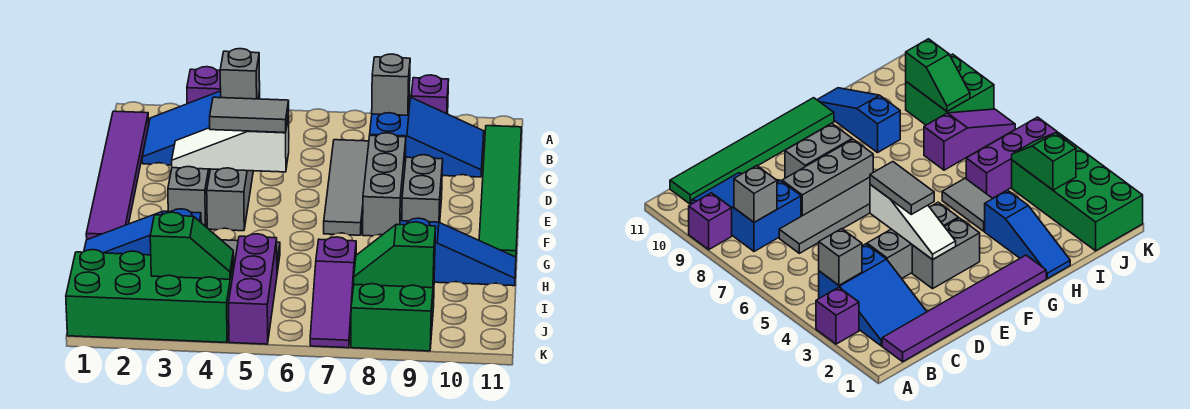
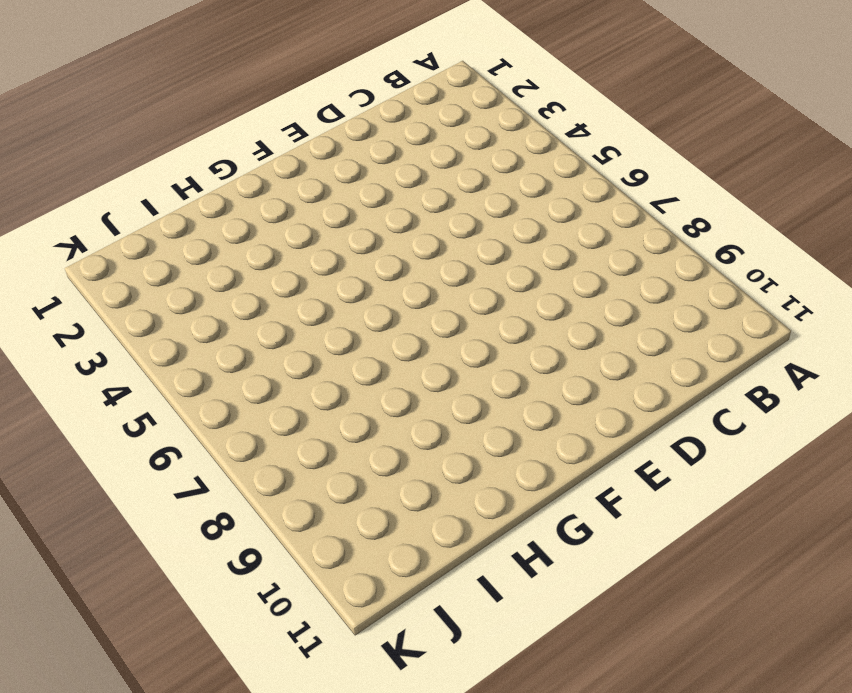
none -> purple 1x1 brick [187,67,221,104]
none -> purple 1x1 brick [411,75,449,114]
none -> purple 1x6 tile [86,111,149,240]

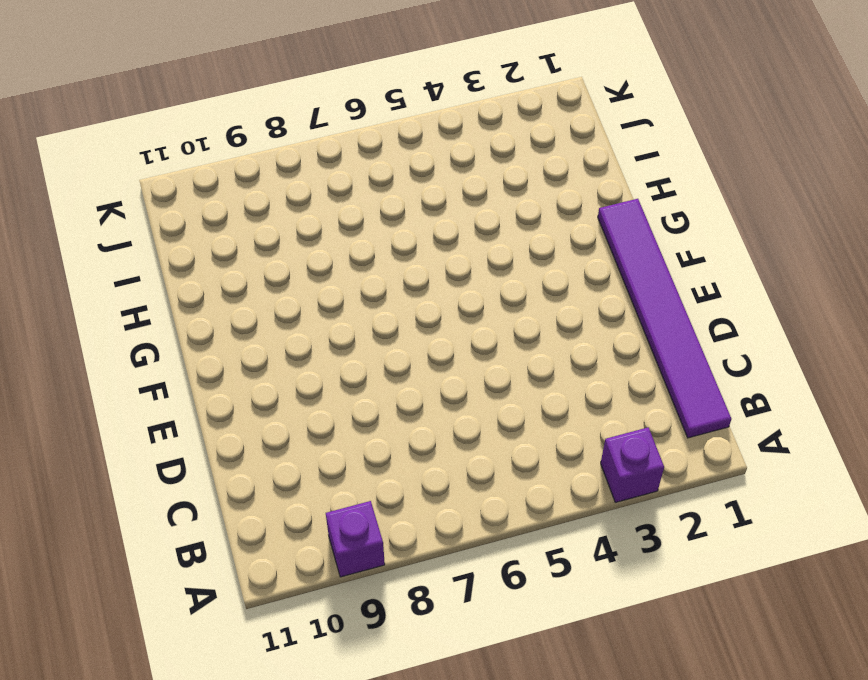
none -> blue 2x3 slope [142,91,260,165]
none -> blue 2x3 slope [370,97,484,177]
none -> green 1x6 tile [479,126,521,257]

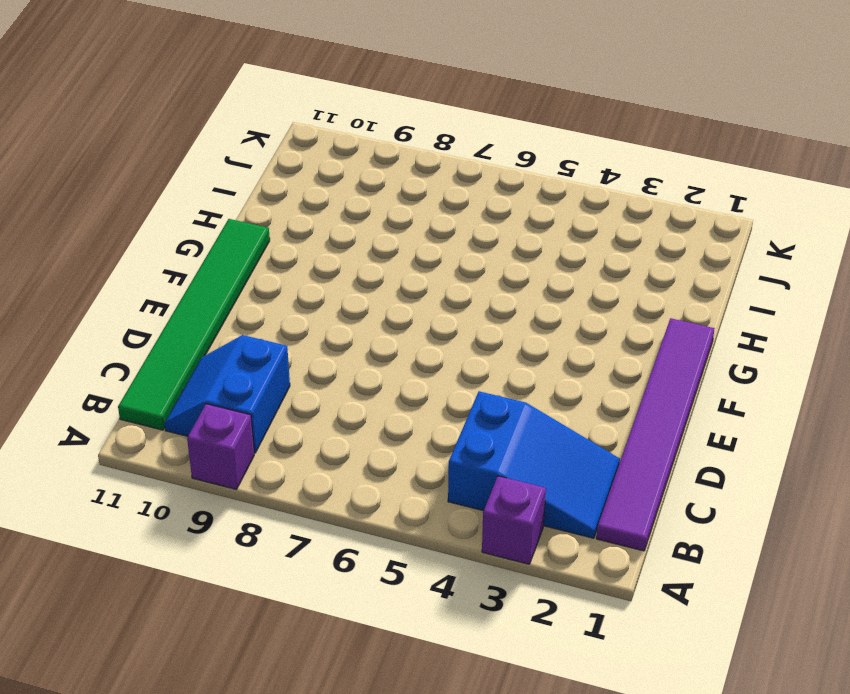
blue 2x2 slope [164,335,290,453] -> blue 2x3 slope [370,97,484,177]
none -> grey 1x4 tile [324,140,369,235]
none -> grey 1x3 brick [207,168,253,231]
none -> grey 1x3 brick [363,133,406,236]

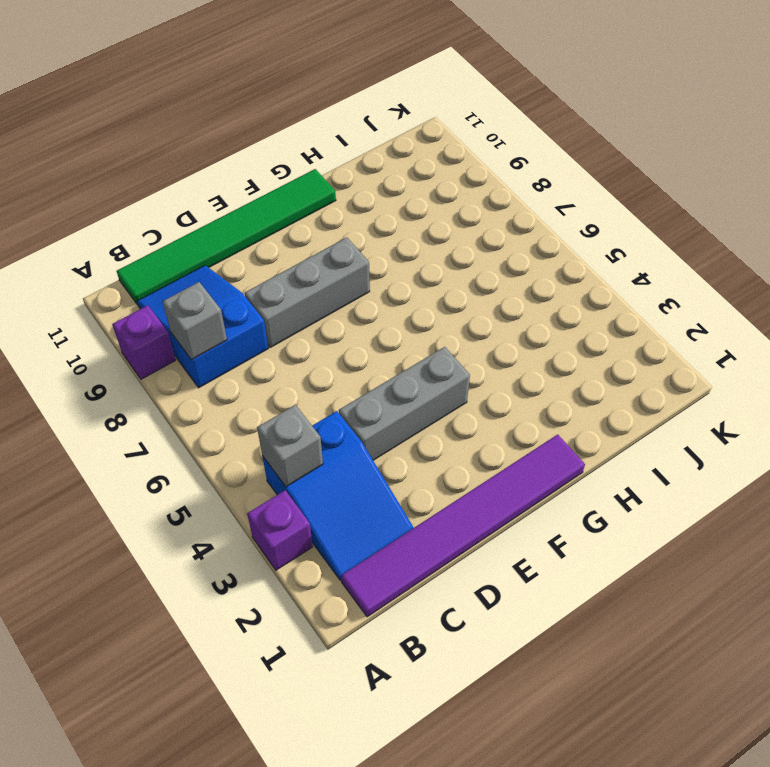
none -> grey 1x4 tile [324,140,369,235]
none -> grey 1x2 brick [168,167,210,227]
none -> grey 1x2 brick [402,155,443,222]

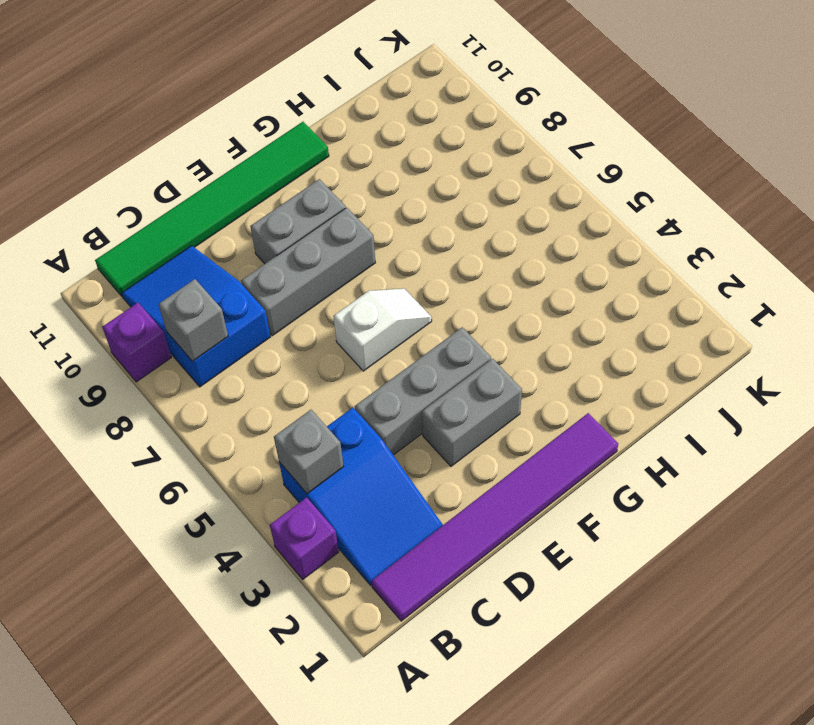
white 1x2 slope [333,288,432,371] -> none
none -> grey 1x4 tile [324,140,369,235]
none -> blue 1x3 slope [84,209,201,255]
none -> grey 1x2 tile [942,178,993,231]

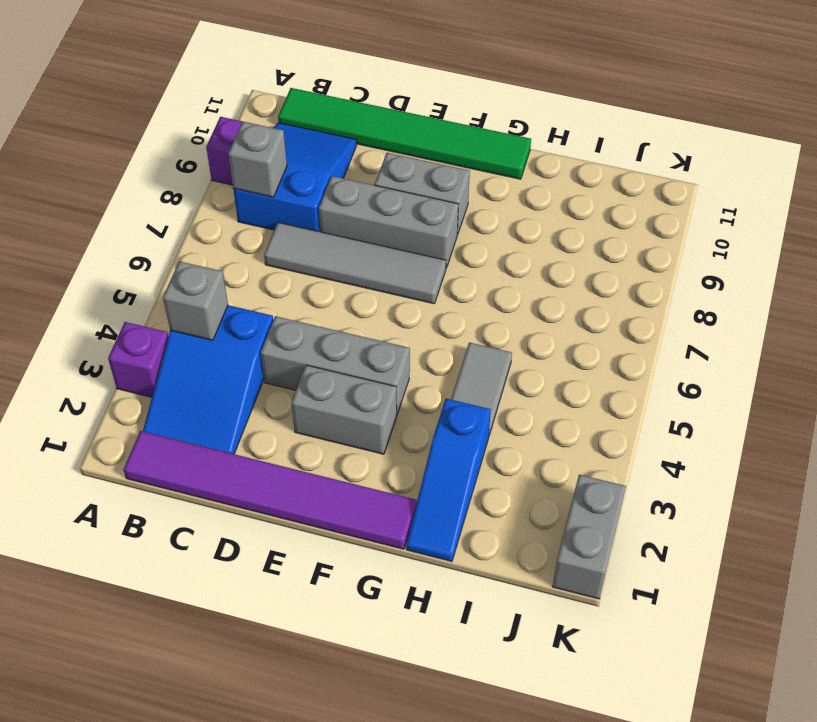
grey 1x2 brick [552,475,626,599] -> green 2x4 brick [66,250,234,343]
none -> blue 1x3 slope [400,218,516,286]
none -> purple 1x3 brick [229,234,277,344]
none -> purple 1x3 slope [310,237,356,348]

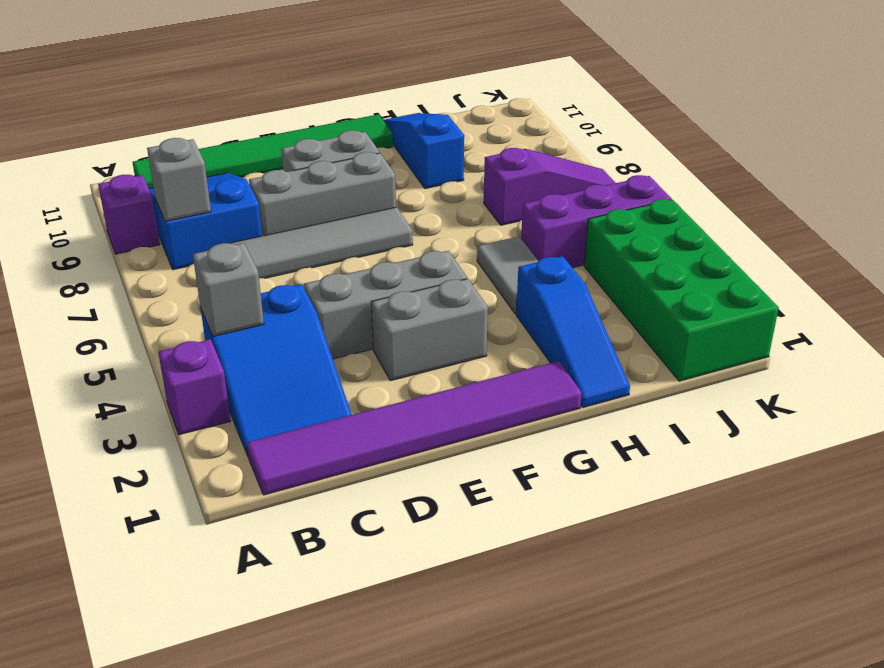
none -> green 2x2 brick [351,268,435,351]
none -> white 1x3 slope [172,114,289,172]
none -> green 1x2 slope [150,212,234,279]

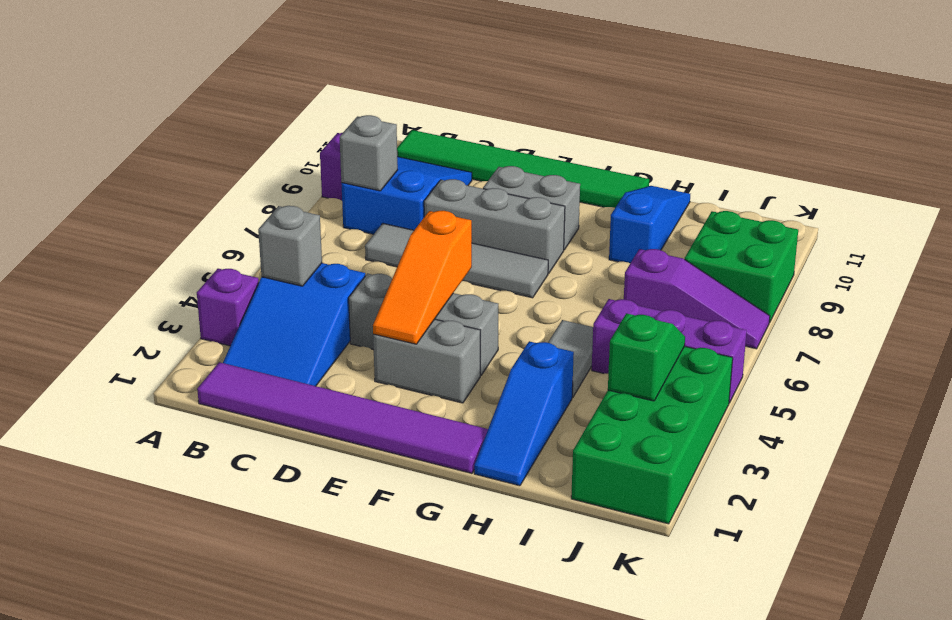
orange 1x3 slope [373,211,472,344] -> white 1x3 slope [172,114,289,172]
none -> green 1x2 slope [354,222,436,288]
none -> grey 1x2 tile [210,97,289,133]

